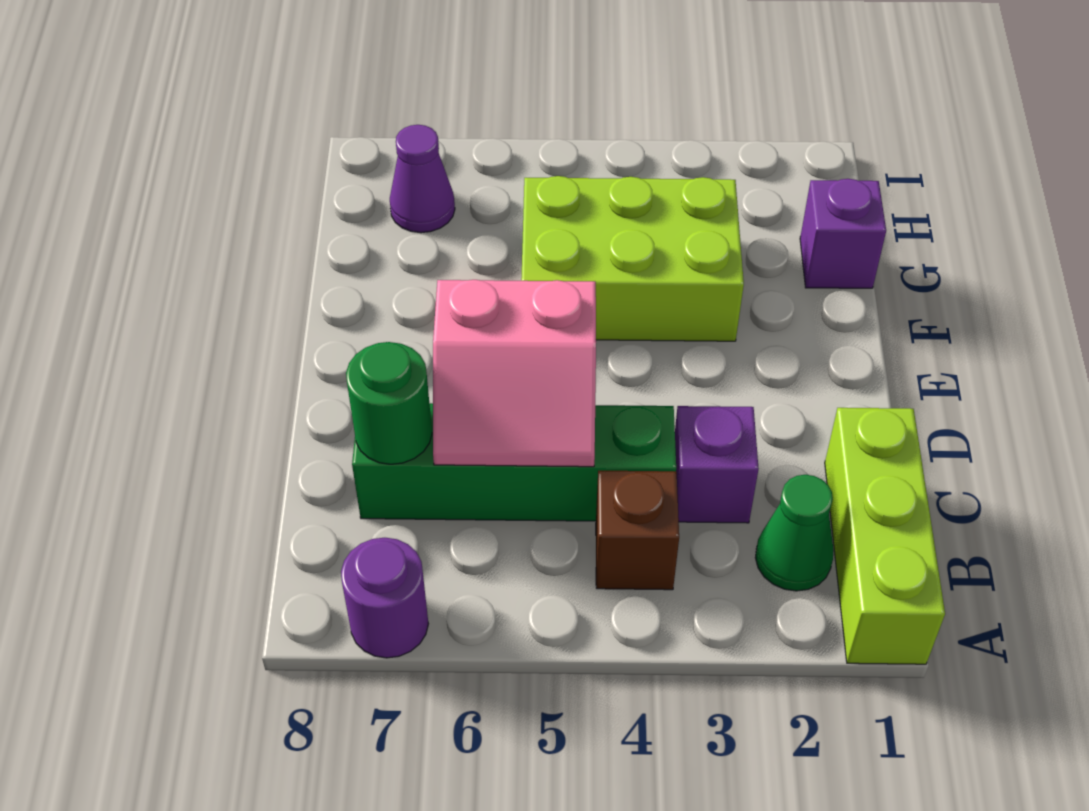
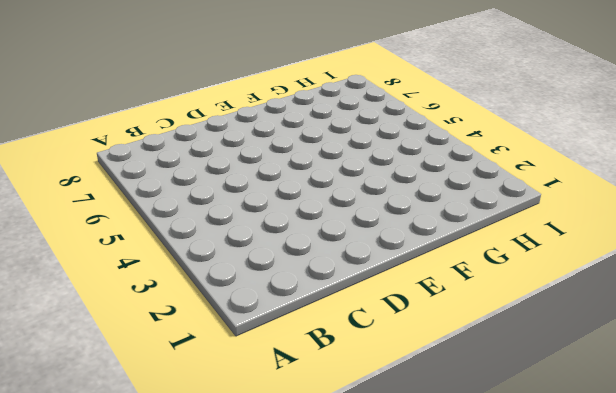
none -> lime 1x3 brick [825,408,945,664]
none -> purple 1x1 round brick [341,538,428,658]

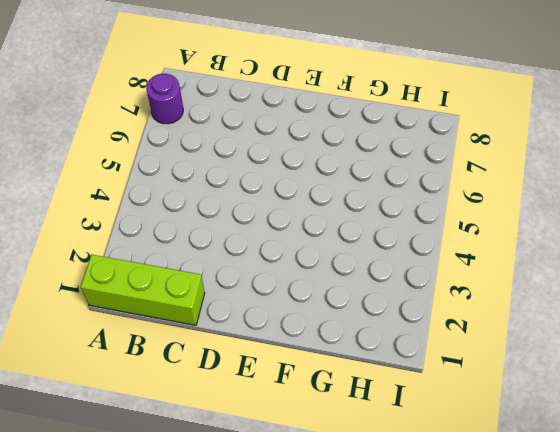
none -> green 1x1 cone [755,475,834,591]
none -> brown 1x1 brick [596,471,679,590]

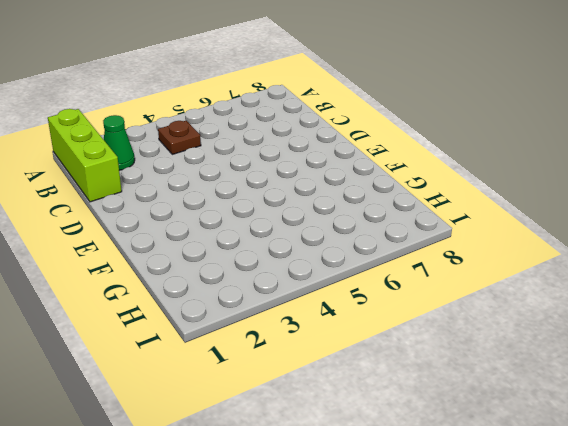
brown 1x1 plate [158,121,201,154] -> brown 1x1 brick [596,471,679,590]
none -> purple 1x1 round brick [341,538,428,658]
none -> purple 1x1 brick [675,406,759,523]

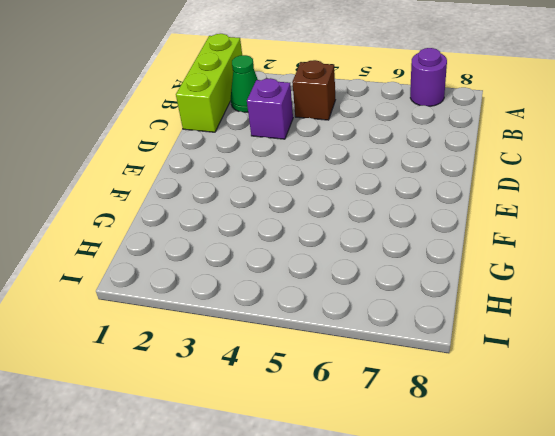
none -> green 1x4 brick [352,403,676,521]
none -> lime 2x3 brick [521,176,744,341]

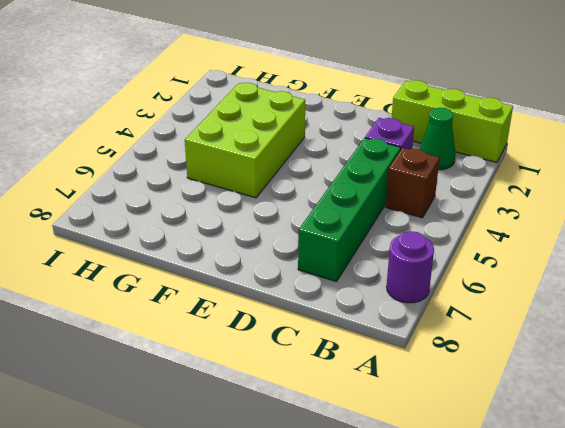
none -> purple 1x1 brick [800,179,886,288]
none -> purple 1x1 cone [390,125,455,233]

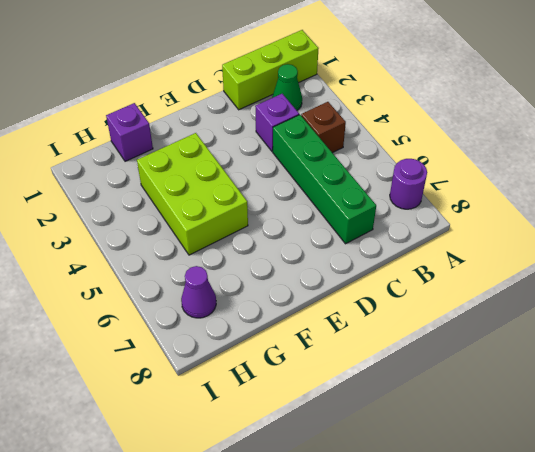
none -> pink 2x2 slope [433,280,596,467]
none -> green 1x1 round brick [346,342,432,464]

